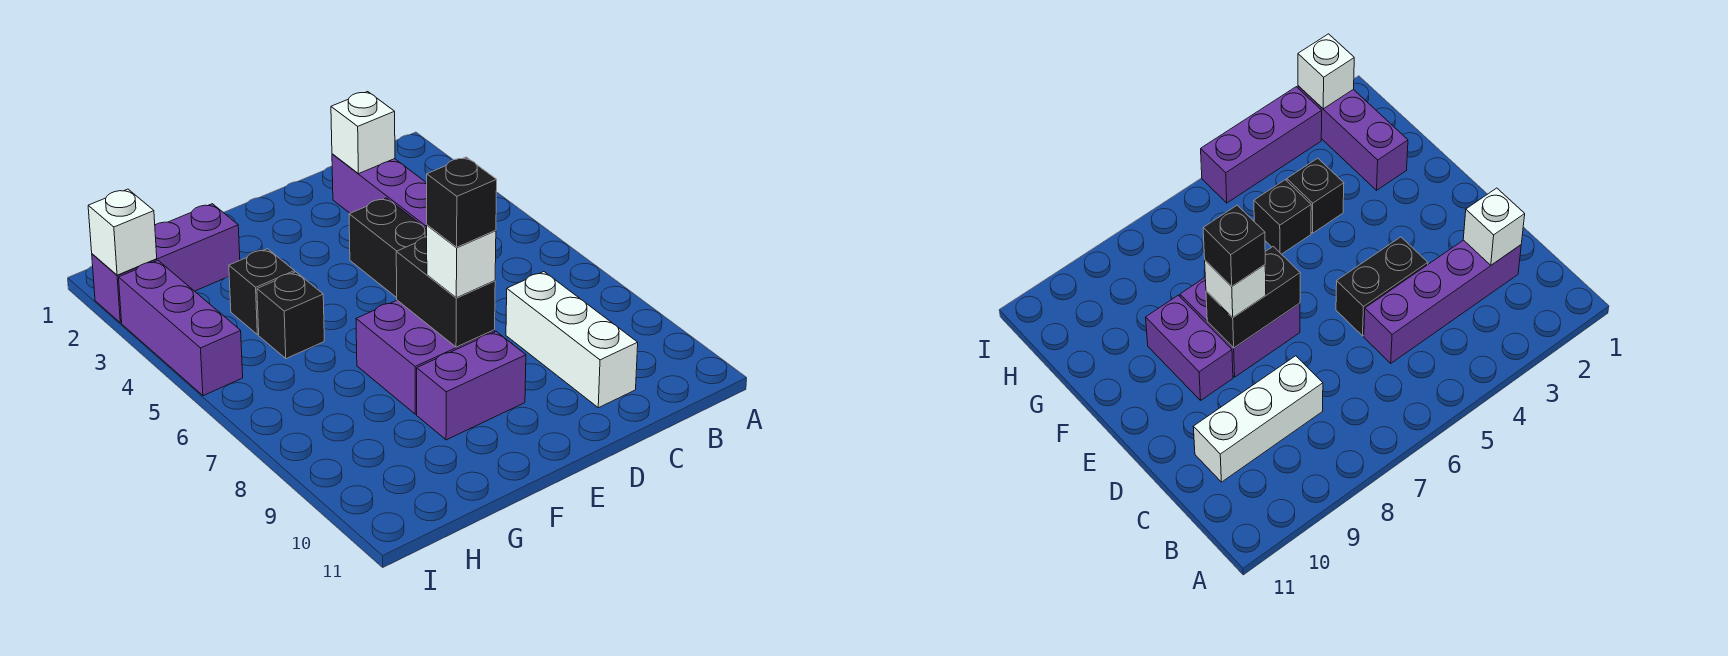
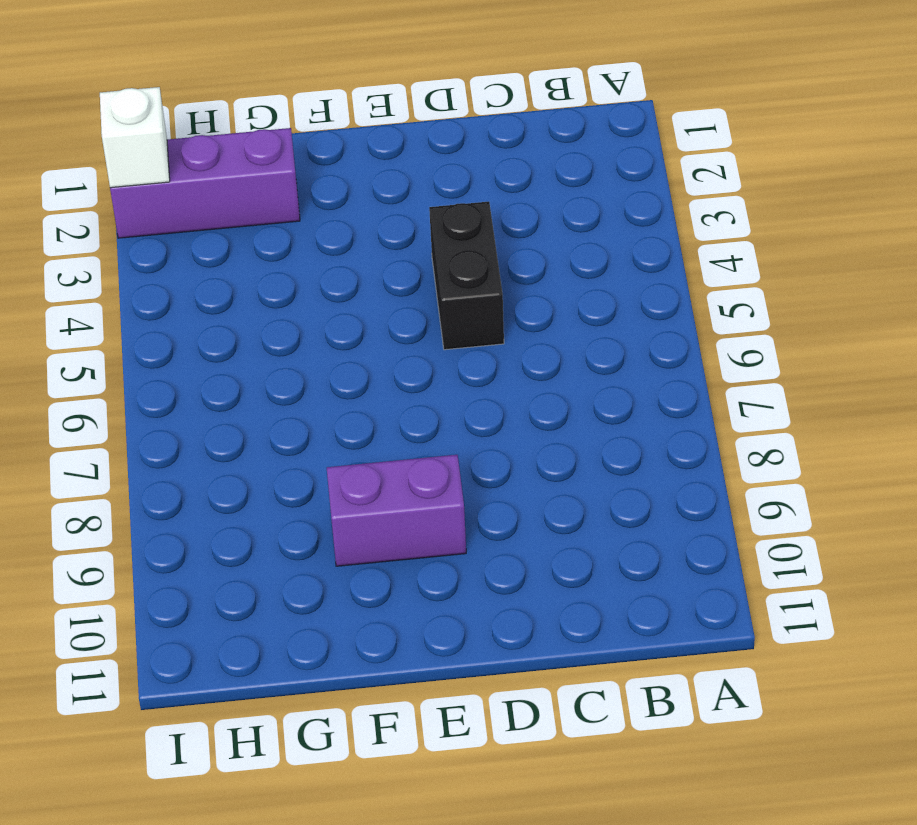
none -> purple 1x4 brick [332,154,427,229]
none -> white 1x3 brick [506,272,638,408]
none -> purple 2x2 brick [356,300,495,414]

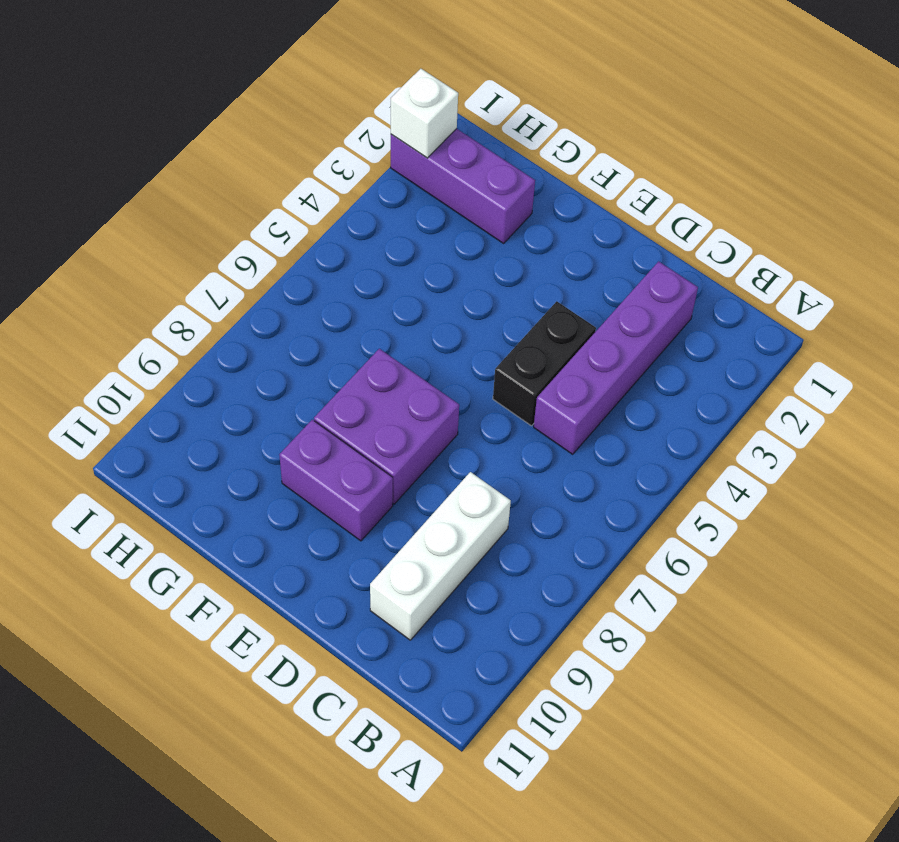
none -> black 1x1 brick [229,249,295,335]
none -> black 1x1 brick [257,272,324,359]
none -> purple 1x3 brick [119,261,243,396]

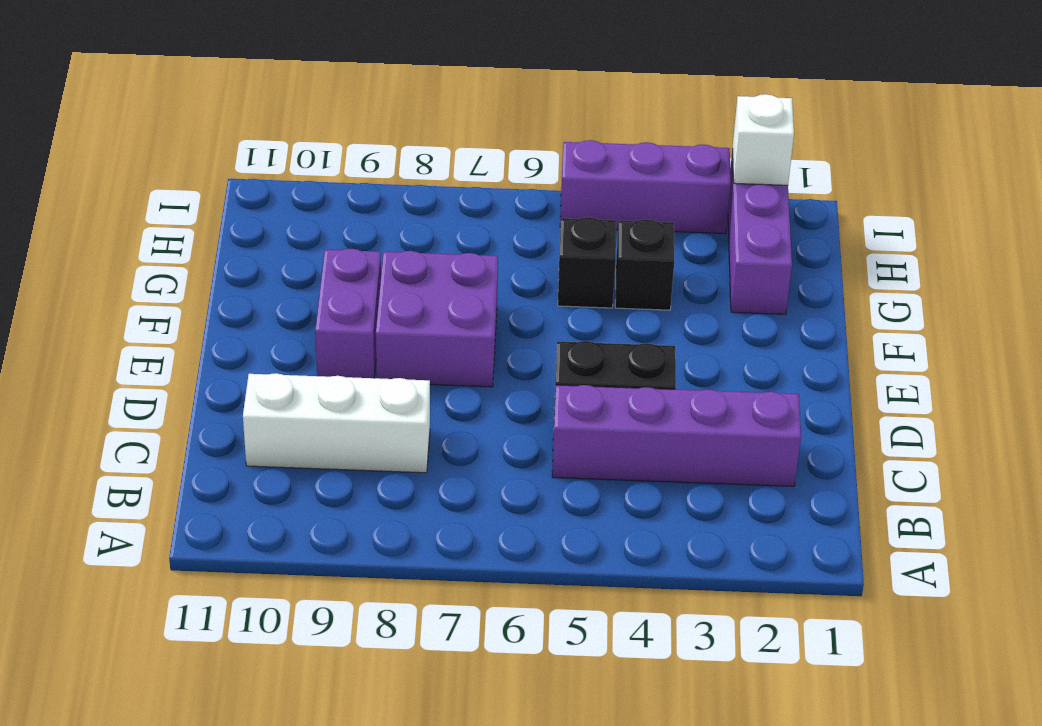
none -> white 1x1 brick [331,92,395,174]
none -> black 1x2 brick [396,237,495,347]
none -> white 1x1 brick [427,225,496,298]

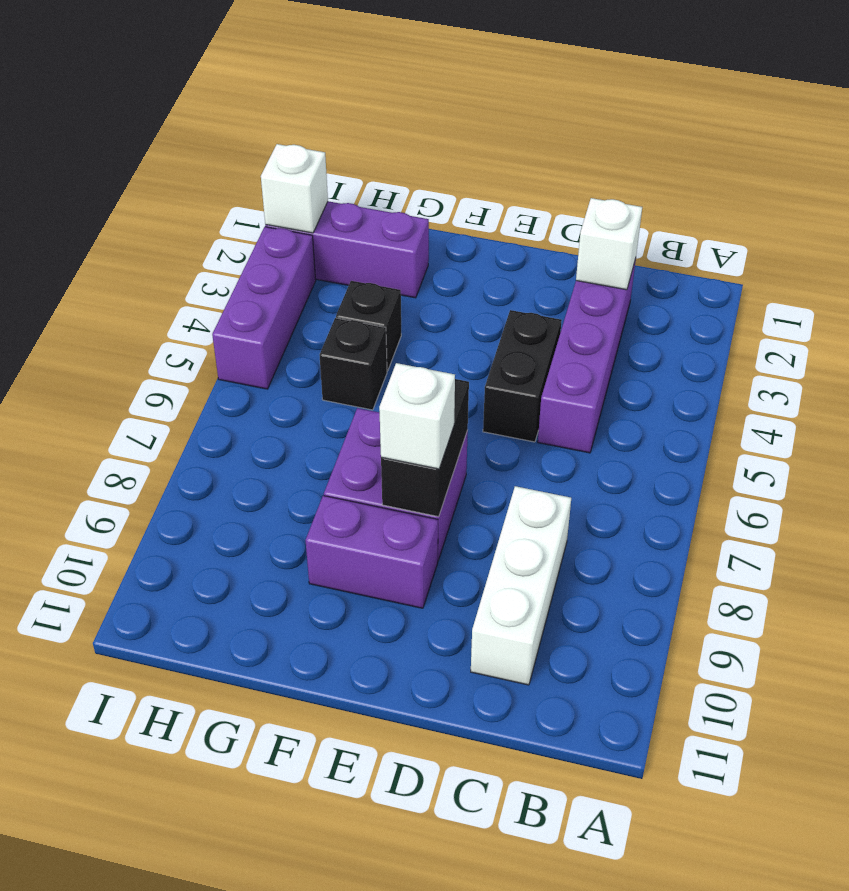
none -> black 1x1 brick [427,157,497,247]

